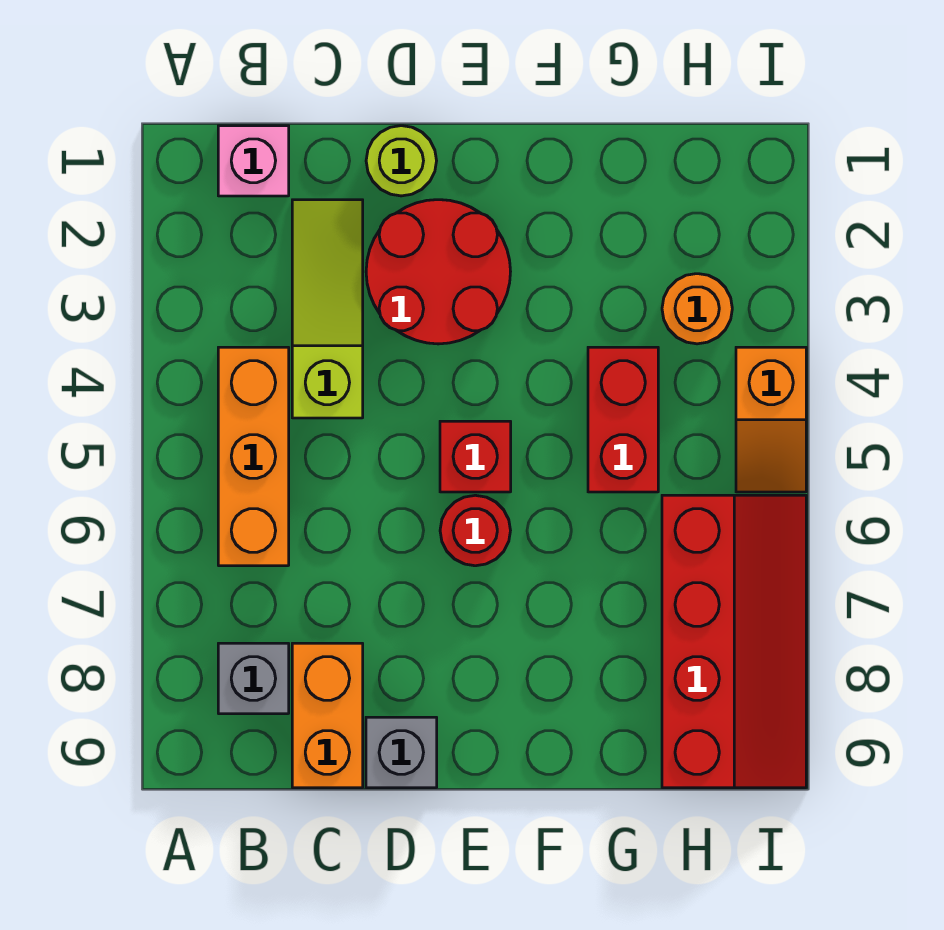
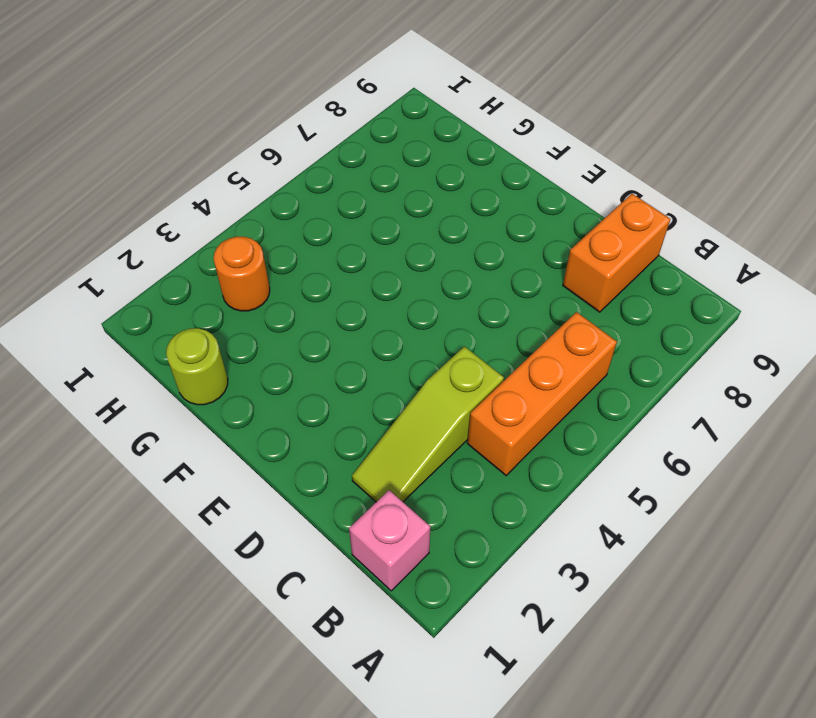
lime 1x1 round brick [166,328,228,405] -> lime 1x1 round brick moved to [366,126,437,196]
none -> grey 1x1 brick [218,643,289,714]
none -> red 2x2 round brick [366,200,511,344]
none -> grey 1x1 brick [366,717,437,788]

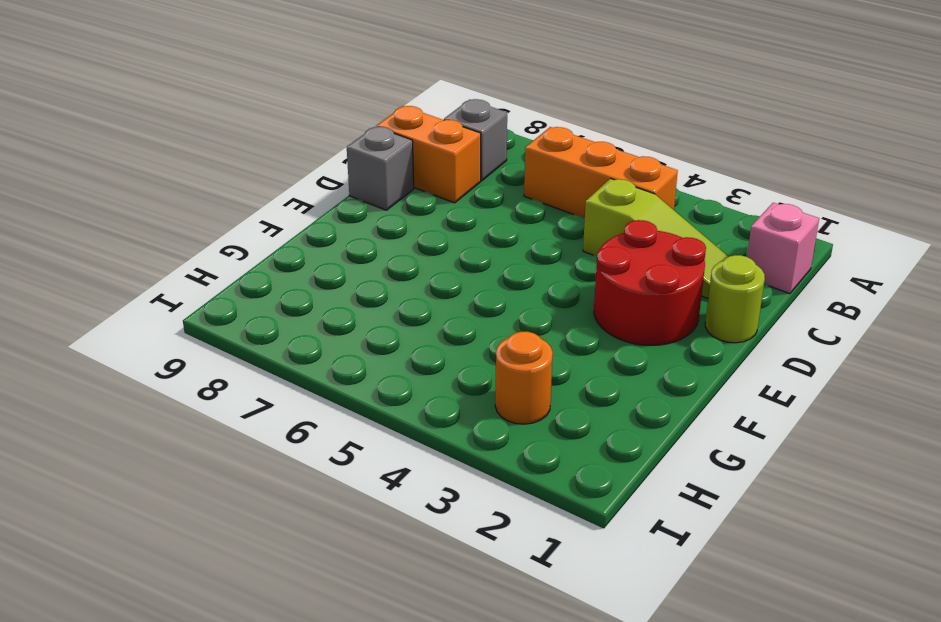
none -> red 1x1 brick [440,421,511,492]
none -> red 1x1 round brick [440,495,510,566]
none -> red 1x2 brick [588,347,658,492]

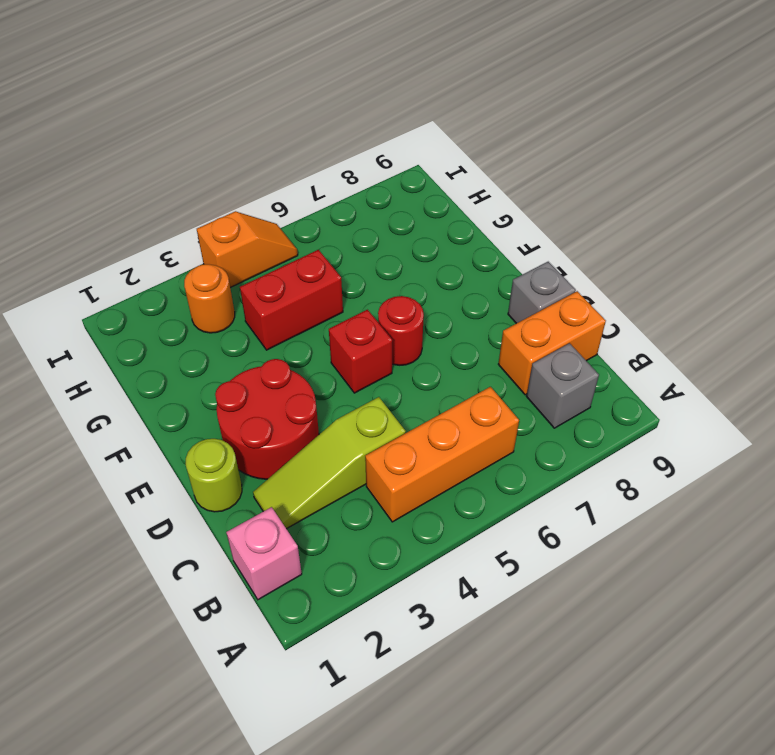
none -> red 2x4 slope [662,495,806,788]

